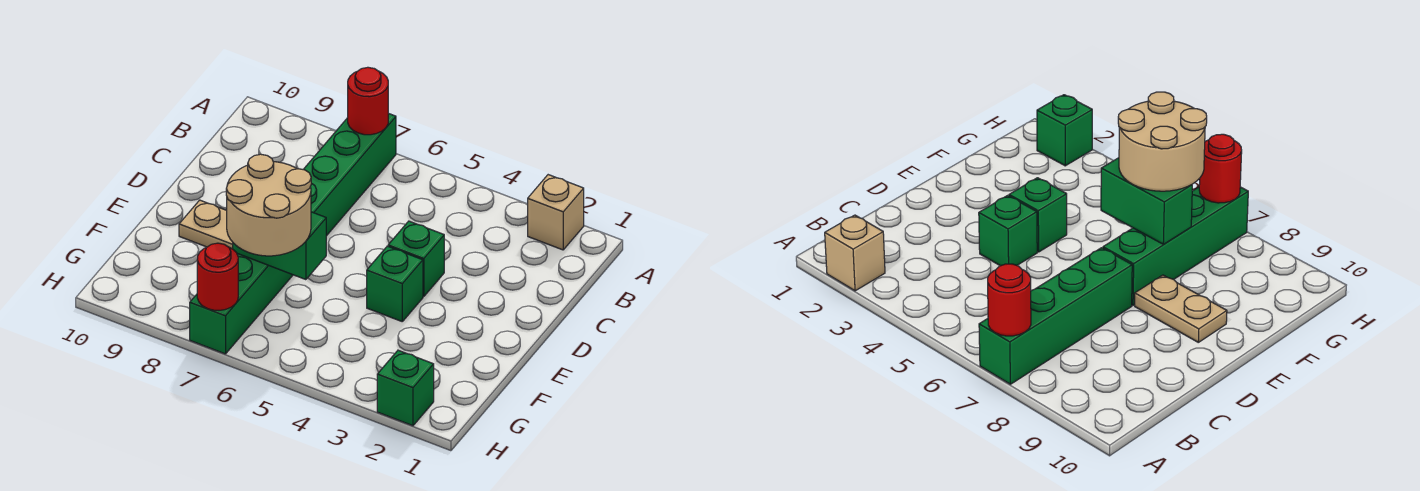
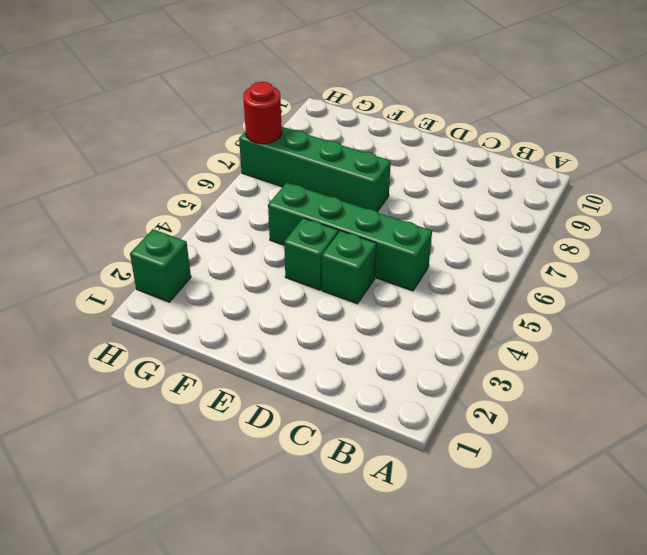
green 1x4 brick [268,183,432,291] -> green 1x4 brick moved to [303,113,396,236]
none -> tan 1x1 brick [528,175,584,250]
none -> tan 1x2 plate [179,200,233,249]

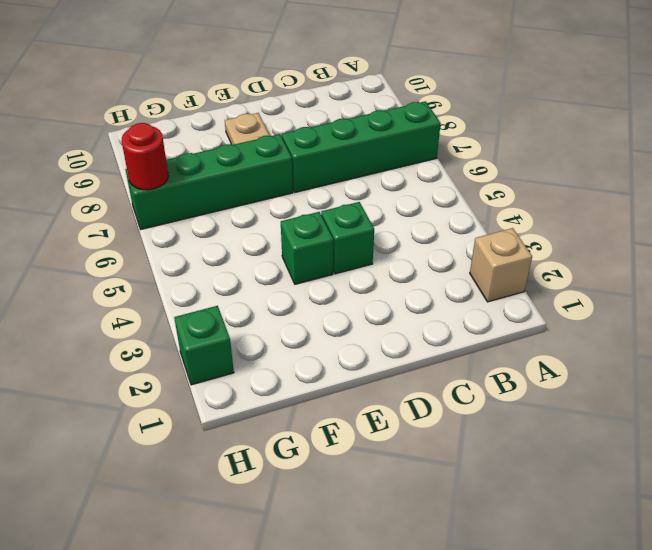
none -> red 1x1 round brick [348,67,388,135]
none -> green 1x2 brick [233,212,326,280]

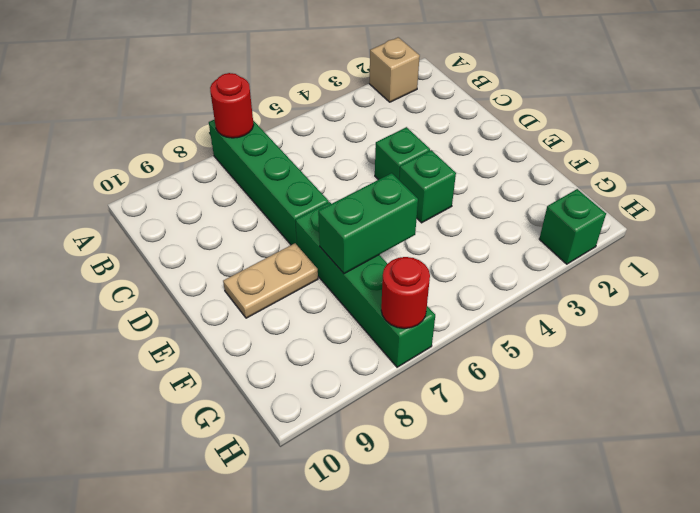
none -> tan 2x2 round brick [226,154,311,256]

